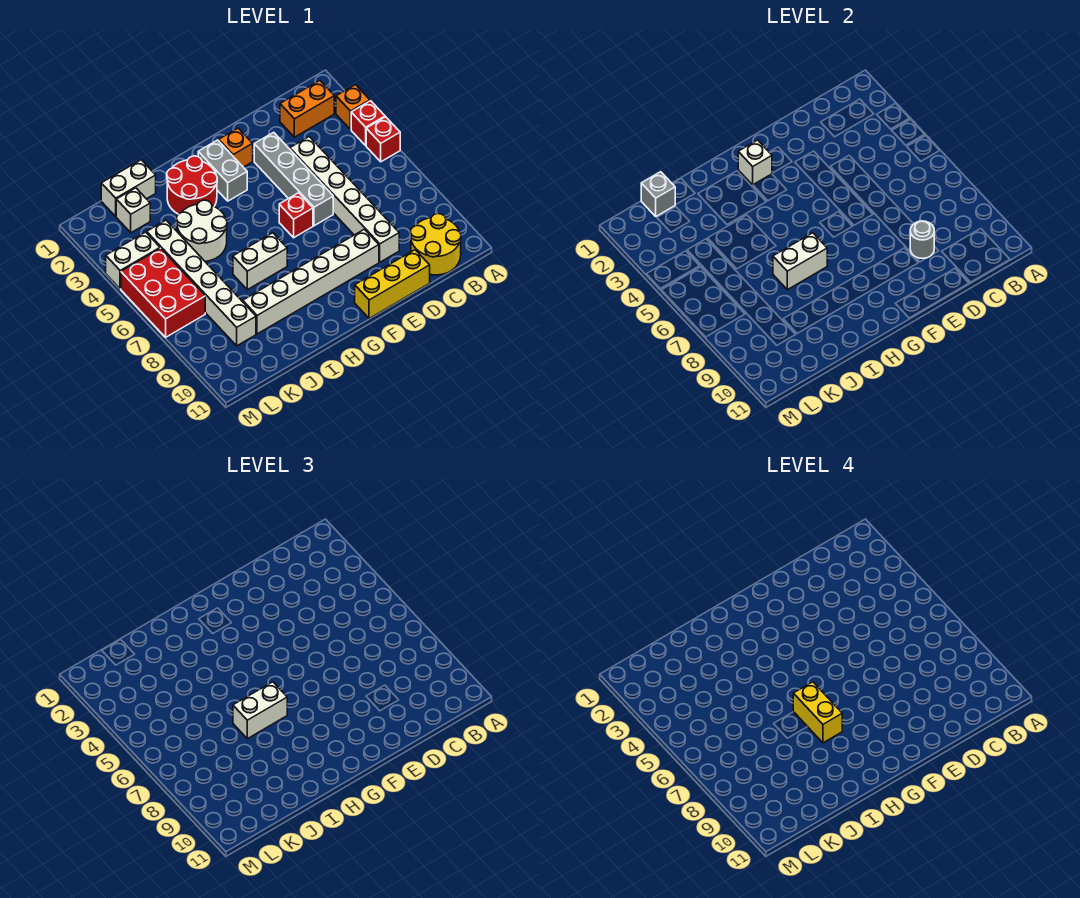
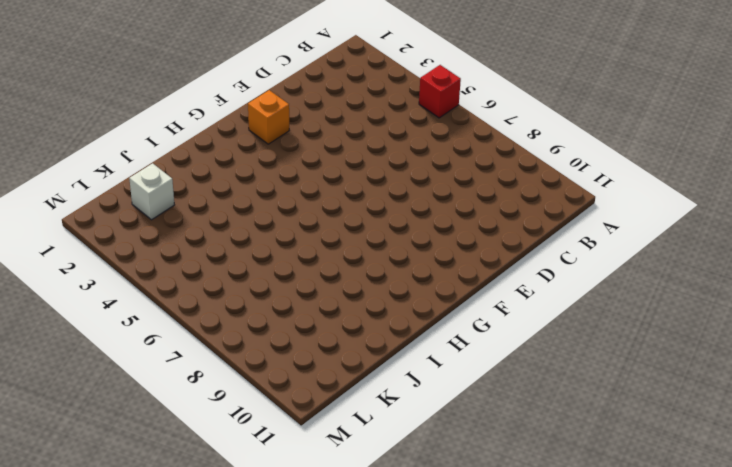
none -> orange 1x1 brick [336,85,370,130]
none -> red 1x1 brick [351,101,385,145]
none -> orange 1x2 brick [280,81,334,137]

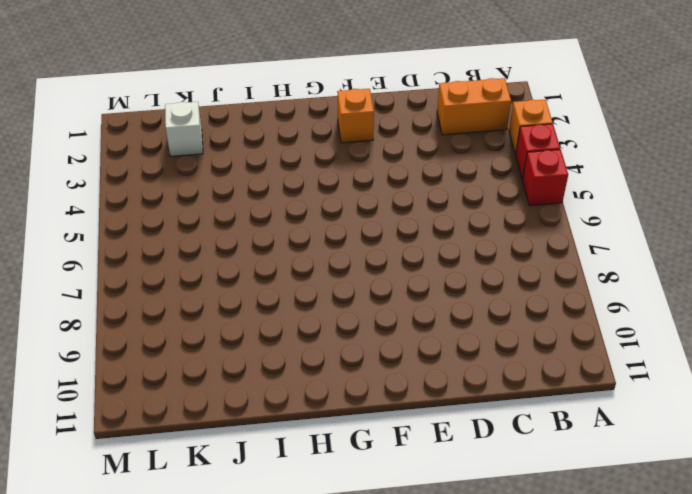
none -> yellow 2x2 round brick [410,214,461,275]
none -> white 1x6 brick [290,137,399,262]
none -> yellow 1x3 brick [355,250,430,318]

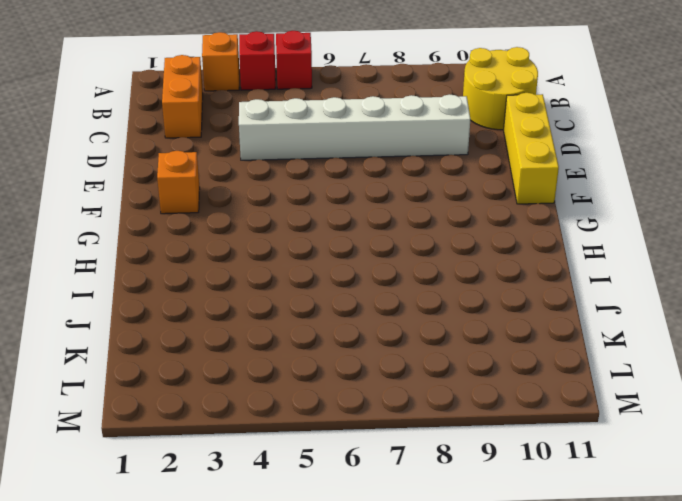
none -> grey 1x4 brick [254,132,333,226]
none -> white 1x6 brick [243,229,379,334]
none -> red 1x1 brick [279,193,313,238]

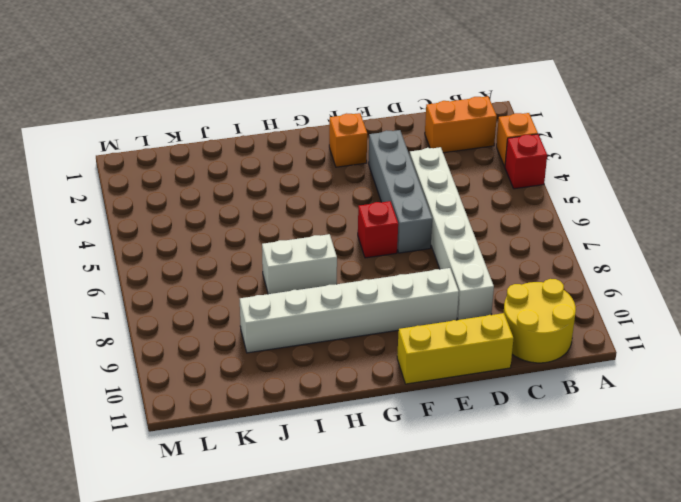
none -> red 1x1 brick [366,117,400,162]
none -> grey 1x2 brick [198,140,247,201]
none -> red 2x2 round brick [167,156,217,214]

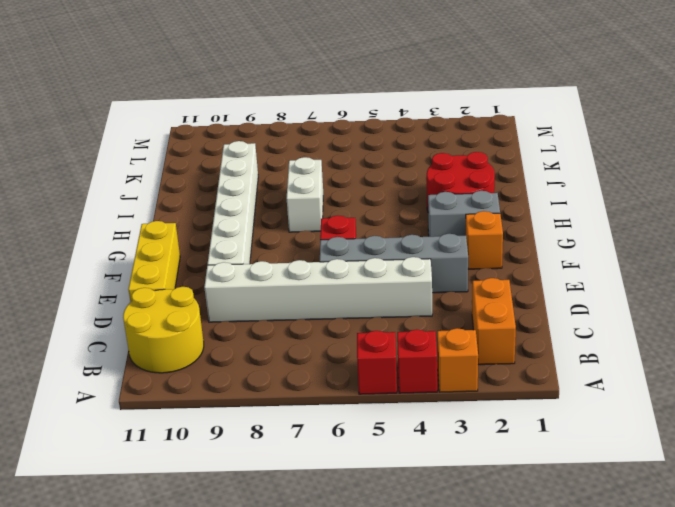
none -> white 2x2 round brick [176,200,227,261]
none -> white 1x2 brick [101,160,156,216]
none -> white 1x1 brick [116,188,150,233]

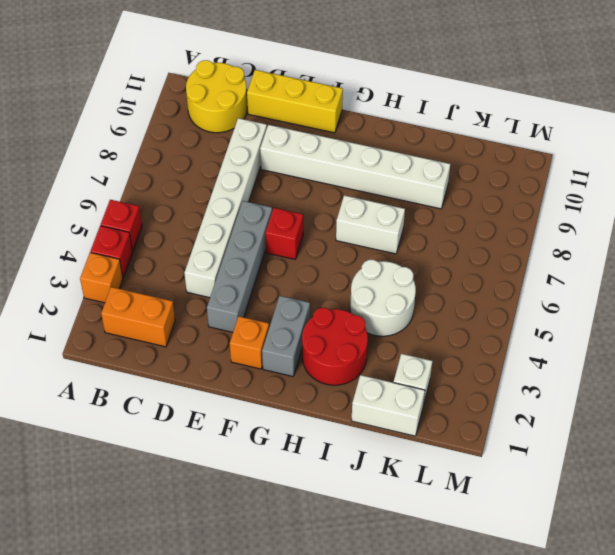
none -> white 1x6 brick [147,220,256,346]
none -> white 1x2 brick [106,232,160,289]
none -> red 2x3 brick [121,248,205,337]

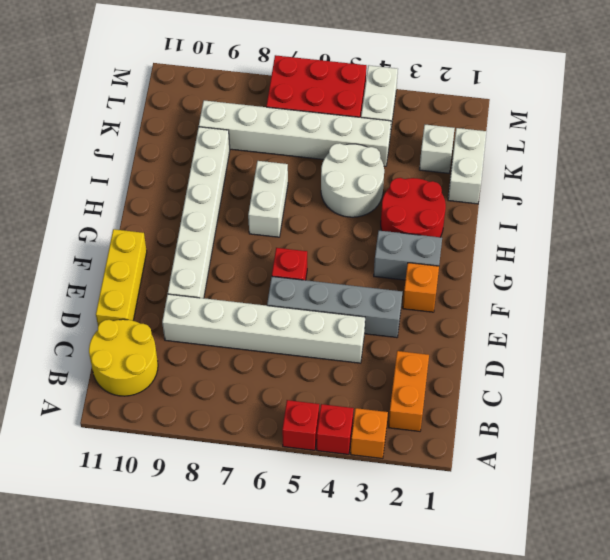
none -> grey 1x1 round brick [910,221,934,258]
none -> white 1x1 brick [738,140,772,185]
none -> white 1x2 brick [773,233,827,290]

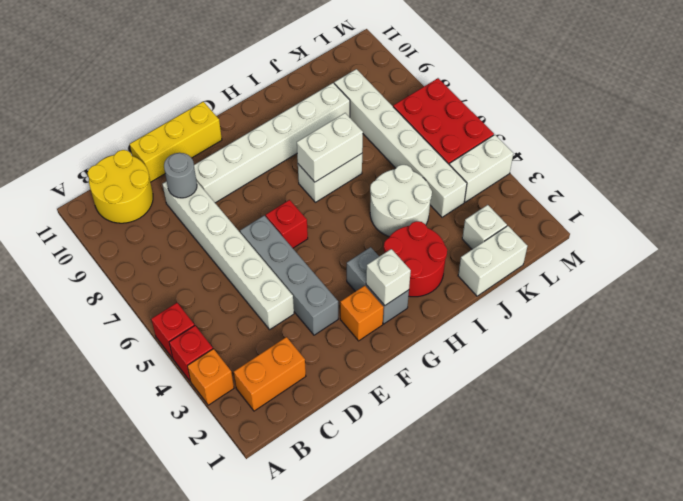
none -> grey 1x1 brick [641,172,675,216]
none -> white 1x2 brick [233,682,287,739]
none -> yellow 1x2 brick [793,682,842,743]

